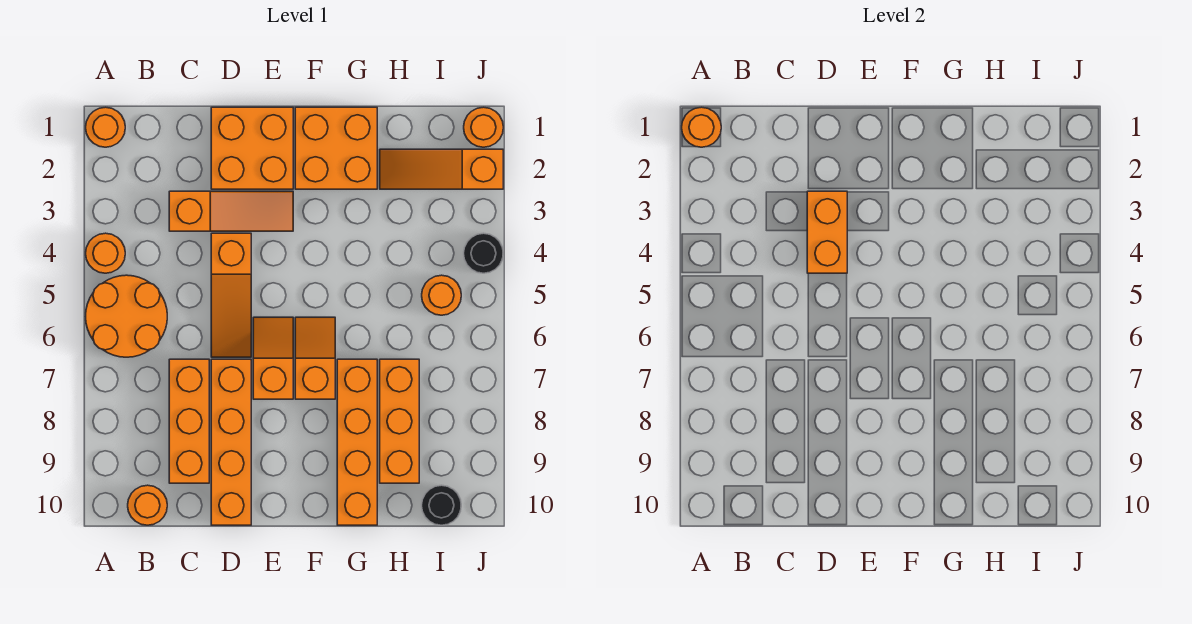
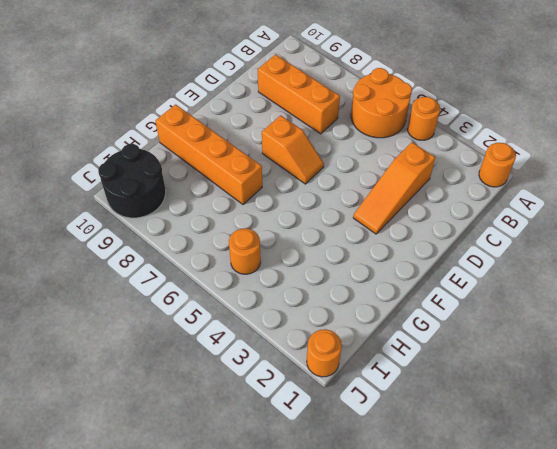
black 2x2 round brick [98,144,166,218] -> black 1x1 round brick [422,485,461,525]
none -> orange 1x1 round brick [128,485,167,525]
none -> orange 2x2 brick [211,107,293,189]
none -> orange 1x3 slope [211,233,251,357]

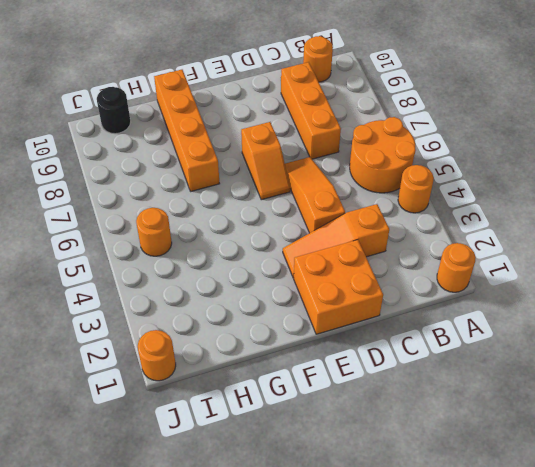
none -> orange 1x4 brick [211,359,251,525]
none -> orange 2x2 brick [295,107,377,189]
none -> orange 1x2 slope [295,317,335,399]

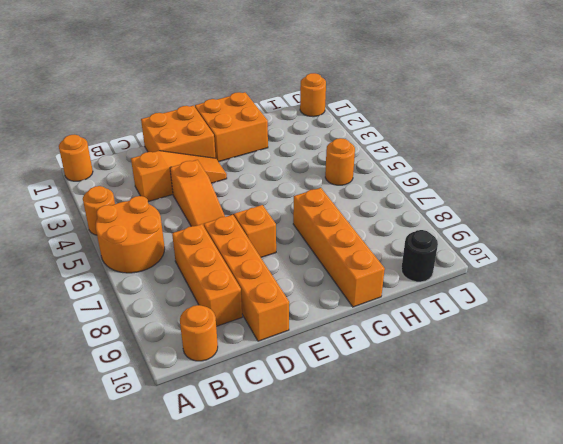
none -> orange 1x2 slope [295,317,335,399]
none -> orange 1x3 slope [380,149,503,189]
none -> orange 1x3 brick [380,359,419,483]

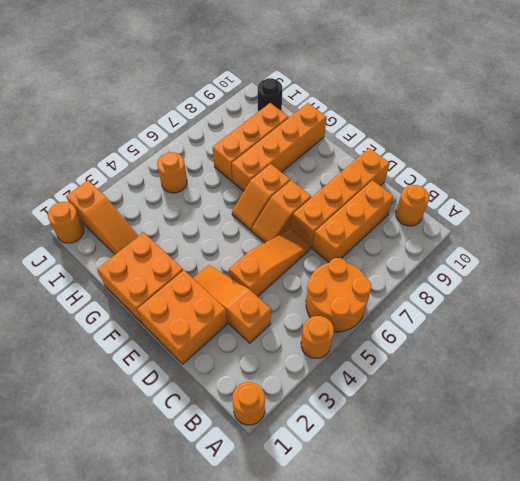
none -> black 1x1 round brick [464,233,503,273]
none -> orange 1x1 round brick [682,107,721,147]
none -> orange 1x2 brick [807,191,847,273]

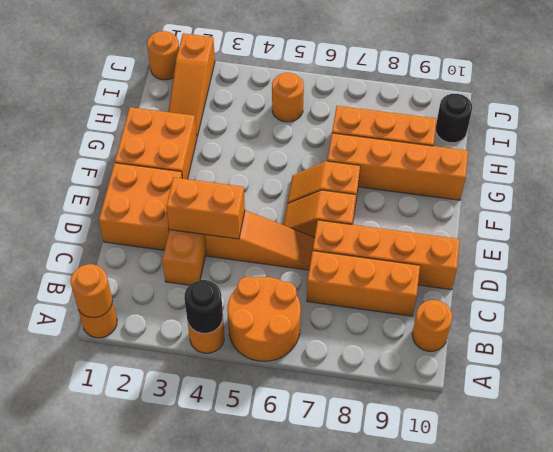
black 1x1 round brick [184,280,223,333] -> black 1x1 round brick moved to [464,233,503,273]

